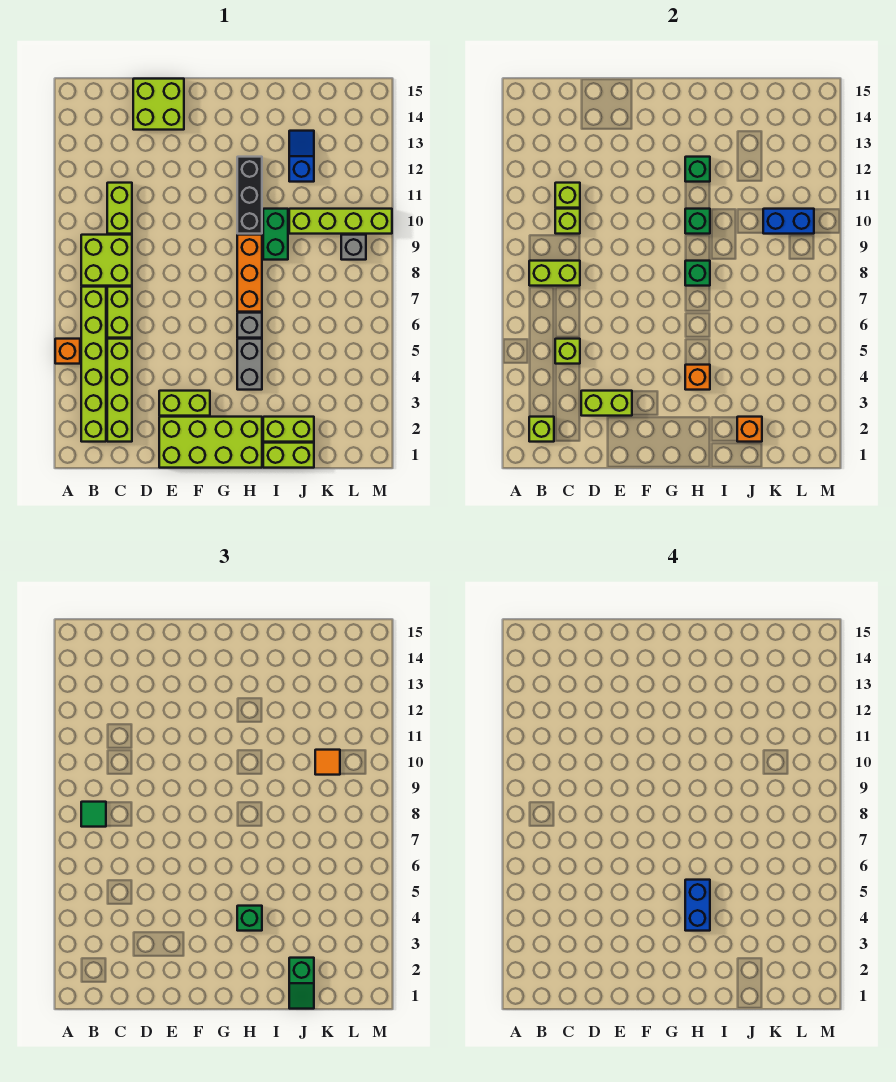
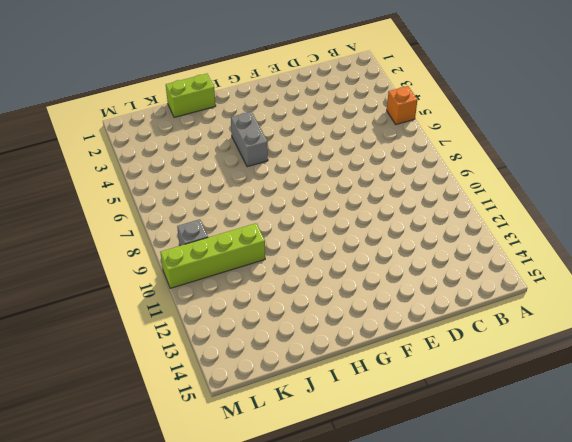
none -> lime 1x6 brick [81,287,106,442]
none -> lime 2x2 brick [81,235,132,286]
none -> lime 1x4 brick [107,339,132,442]
none -> lime 1x2 brick [107,287,132,338]

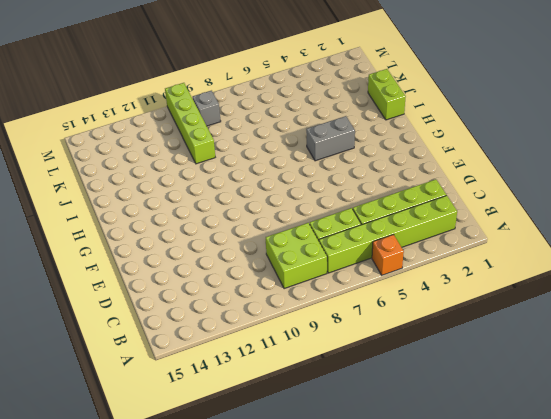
none -> lime 1x2 brick [107,183,132,234]
none -> lime 2x2 brick [133,79,184,130]
none -> lime 2x4 brick [159,417,262,468]
none -> lime 1x2 brick [159,391,210,416]

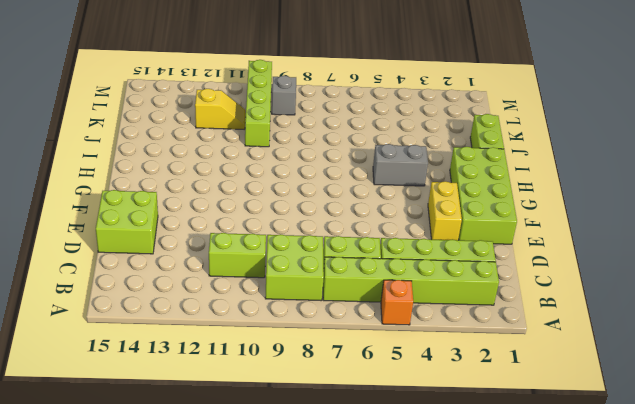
yellow 1x2 brick [428,181,462,240] -> lime 1x2 brick [159,391,210,416]
yellow 1x2 slope [195,89,246,129] -> none
none -> grey 1x1 brick [237,313,262,338]
none -> orange 1x3 brick [237,235,262,312]
none -> black 1x3 brick [237,157,262,234]
none -> lime 1x2 brick [263,417,314,442]

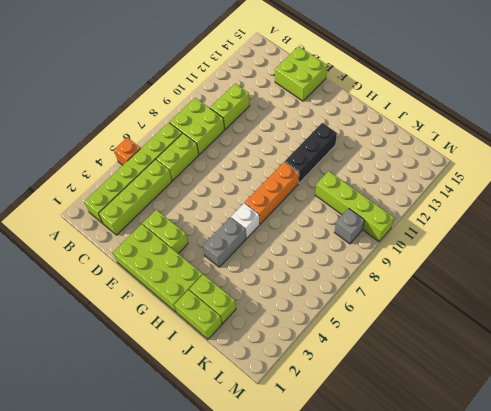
white 1x1 brick [231,203,260,238] -> grey 1x1 brick [237,313,262,338]
none -> green 1x2 brick [263,209,288,260]
none -> blue 1x2 slope [289,131,314,182]
none -> lime 1x1 brick [529,417,554,442]
none -> lime 1x2 brick [529,261,580,286]

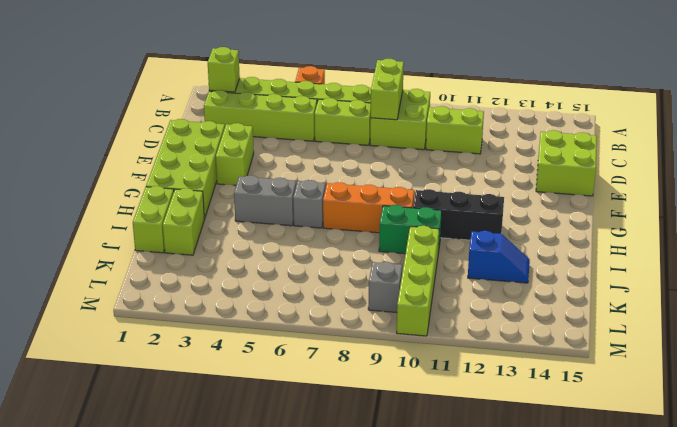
none -> lime 1x1 brick [555,339,580,364]
none -> lime 1x1 brick [555,209,580,234]
none -> lime 1x1 brick [555,183,580,208]
none -> lime 1x2 brick [581,391,632,416]

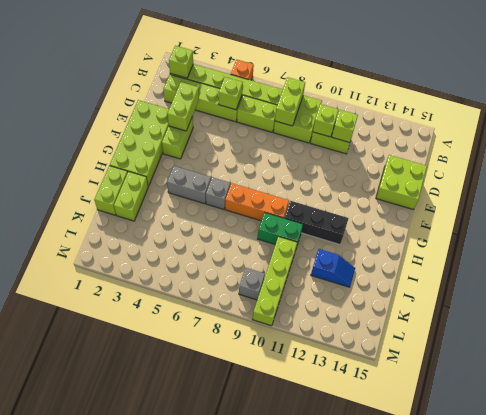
none -> orange 1x1 brick [685,365,710,390]
none -> green 1x1 brick [685,261,710,286]
none -> green 1x1 brick [685,209,710,234]
none -> green 1x1 brick [685,157,710,182]

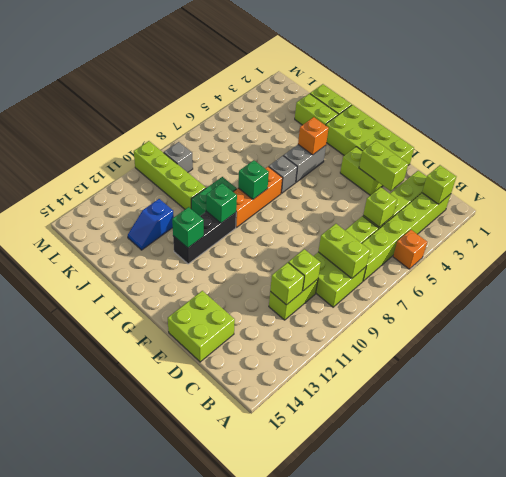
none -> orange 1x1 brick [737,417,762,442]
none -> blue 1x2 brick [763,209,814,234]
none -> green 1x1 tile [81,802,106,827]
none -> green 1x1 brick [237,906,262,931]

